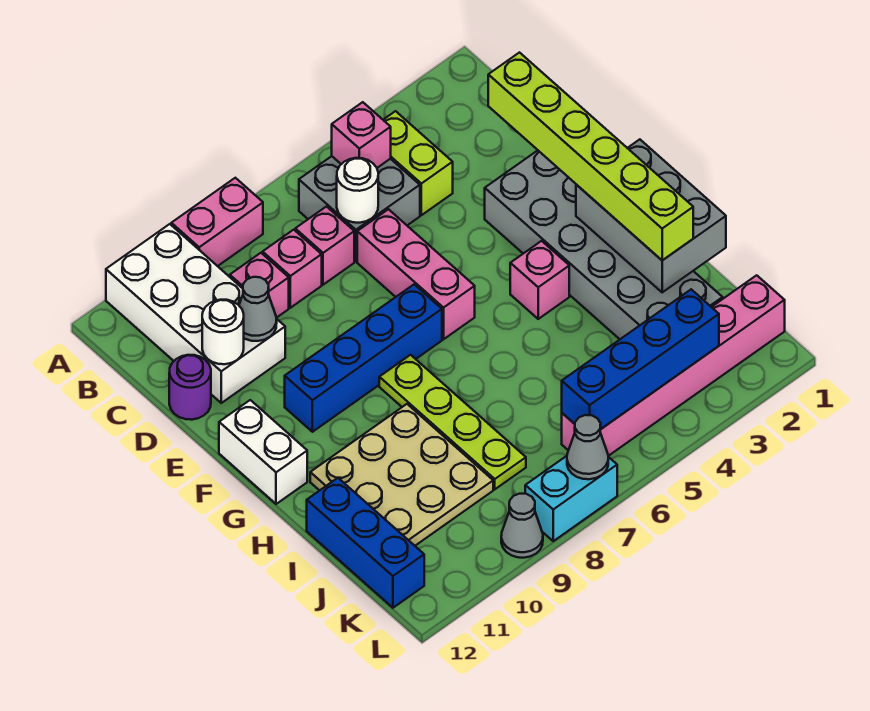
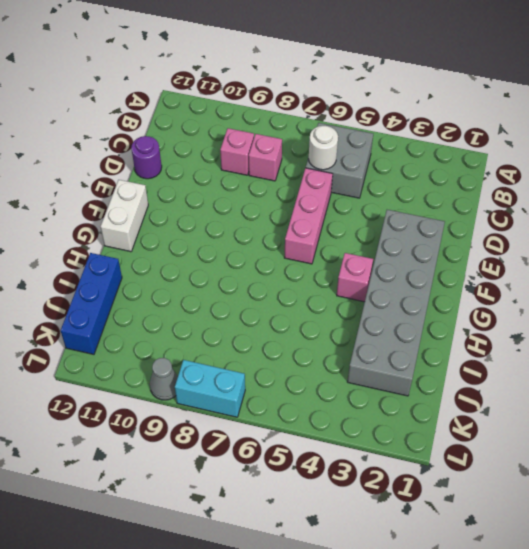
none -> pink 1x2 brick [171,178,263,266]
none -> white 2x4 brick [106,224,285,403]
none -> lime 1x2 brick [384,111,453,215]

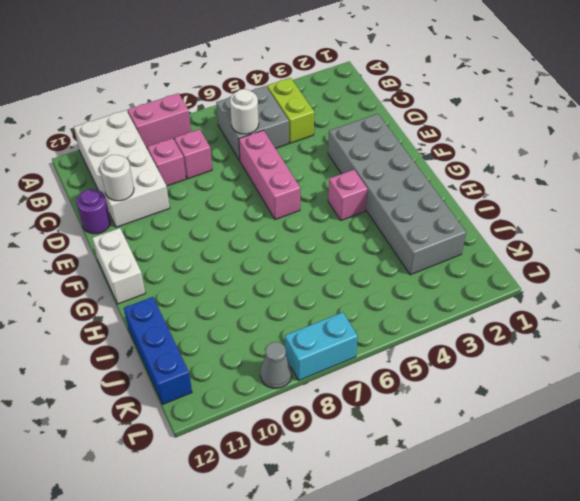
none -> pink 1x1 brick [295,207,354,285]
none -> blue 1x4 brick [285,284,442,432]
none -> lime 1x4 plate [379,355,526,489]

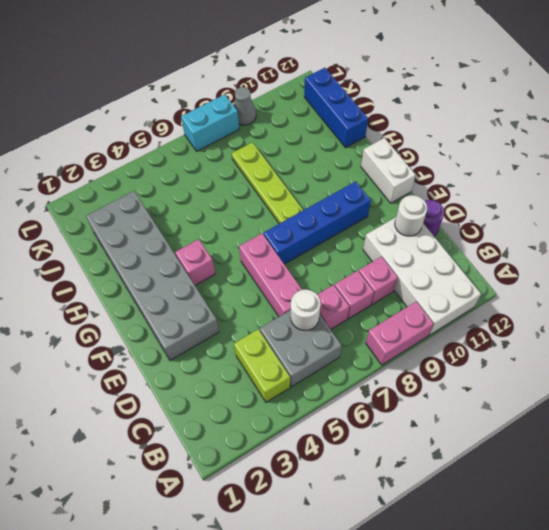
none -> tan 3x3 plate [310,404,493,546]
none -> pink 1x6 brick [562,275,785,456]
none -> pink 1x1 brick [332,102,391,168]

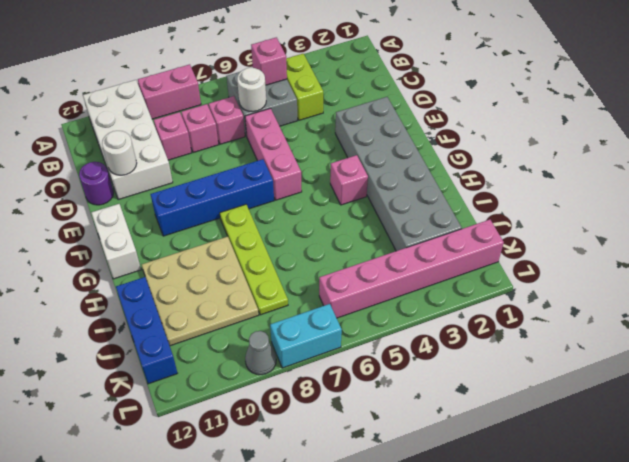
none -> grey 1x1 cone [239,277,277,341]
none -> grey 2x3 brick [576,139,726,292]
none -> blue 1x4 brick [562,289,719,429]

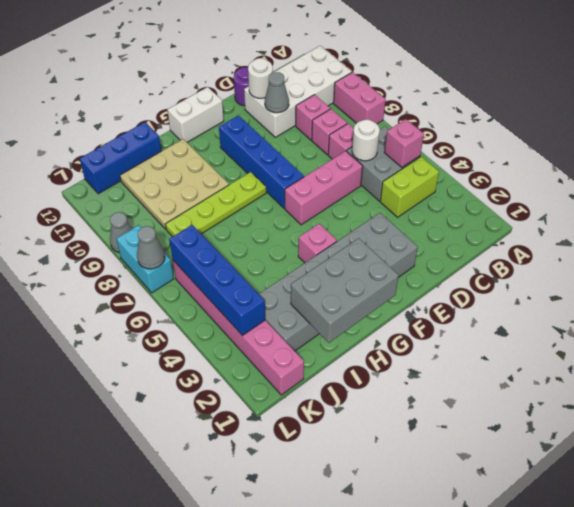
none -> lime 1x6 brick [488,53,693,260]

